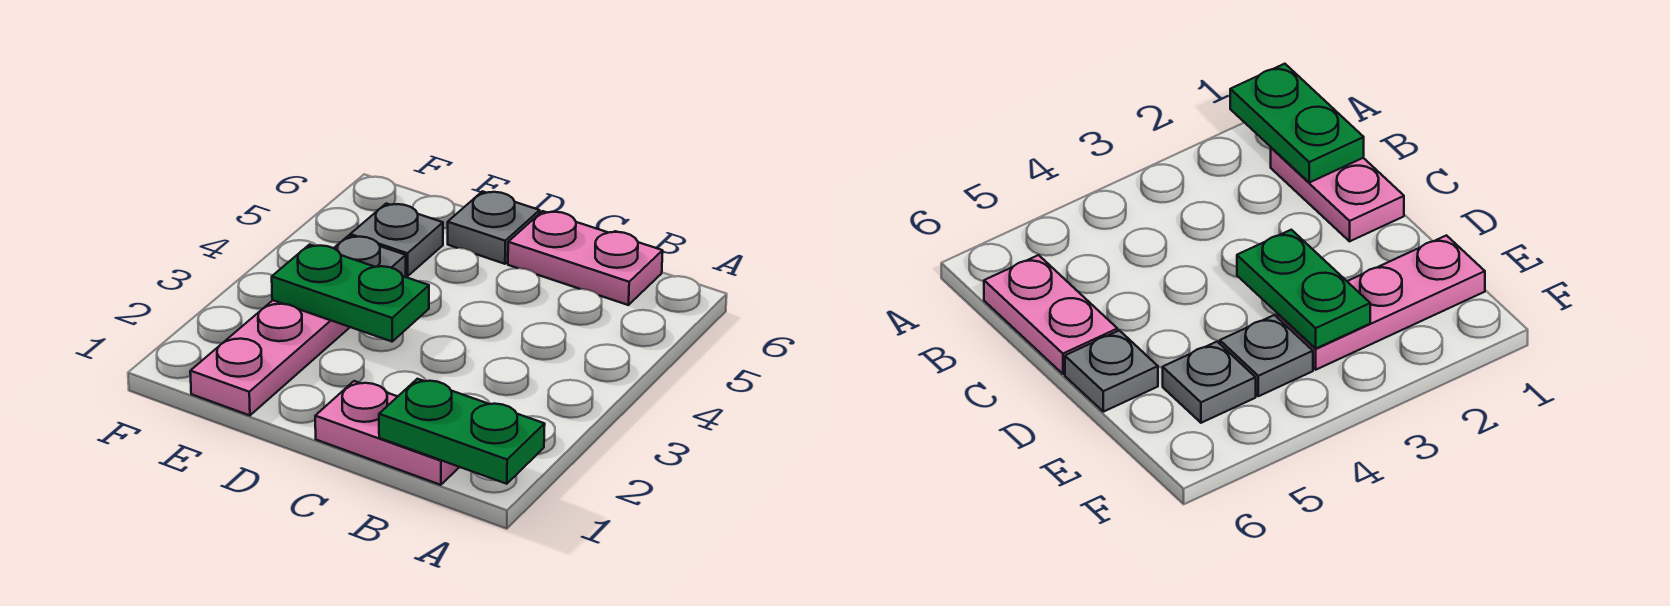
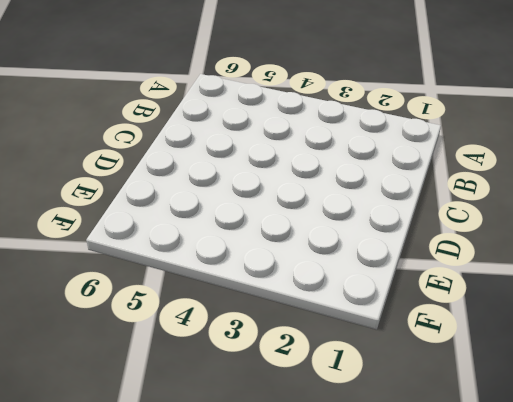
none -> pink 1x2 plate [315,381,459,485]
none -> pink 1x2 plate [508,211,663,305]

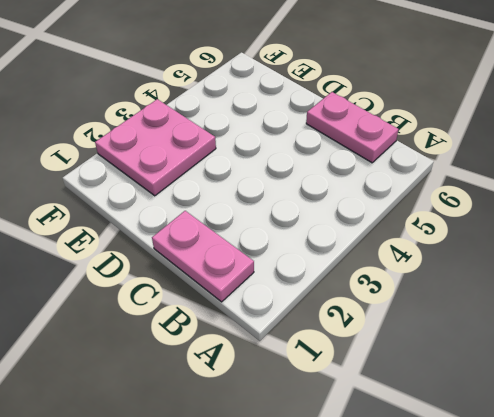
pink 2x2 plate [95,99,216,196] -> pink 1x3 plate [190,300,350,415]
none -> grey 1x1 plate [448,191,540,264]
none -> grey 1x1 plate [334,236,406,277]

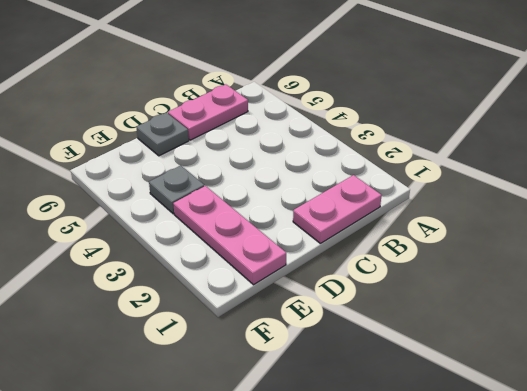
none -> grey 1x1 plate [350,204,443,276]
none -> green 1x2 plate [379,379,545,484]

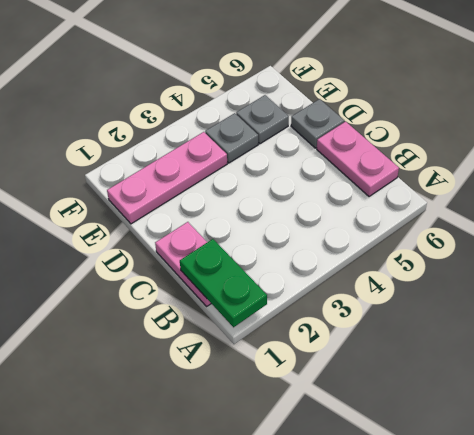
none -> green 1x2 plate [272,245,429,342]

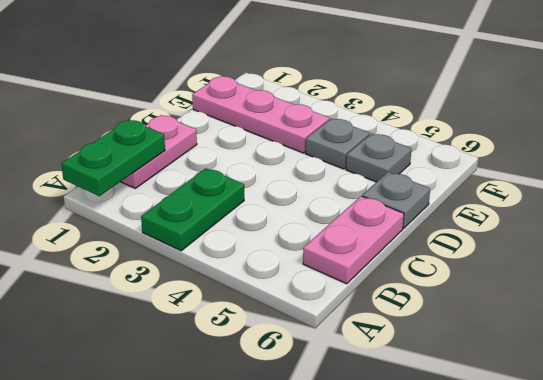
green 1x2 plate [141,168,244,251] -> green 1x2 plate moved to [272,245,429,342]

